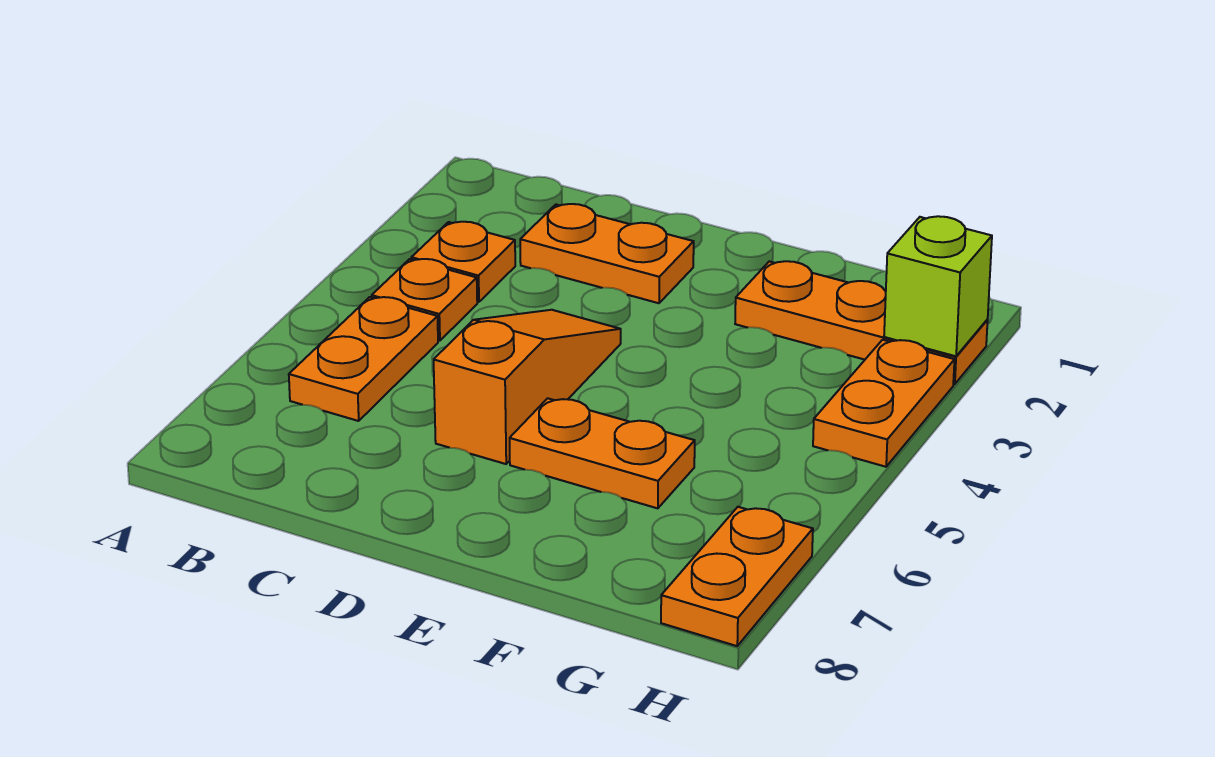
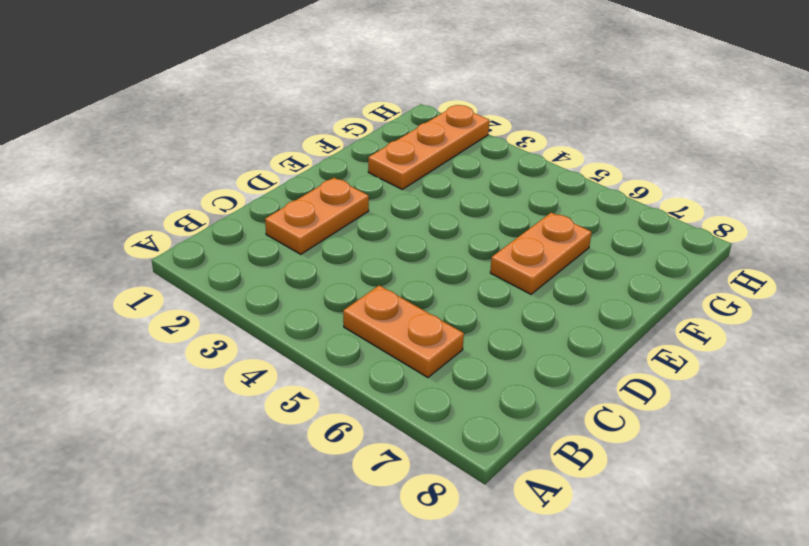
none -> orange 1x1 plate [411,222,515,302]
none -> orange 1x1 plate [372,259,477,341]

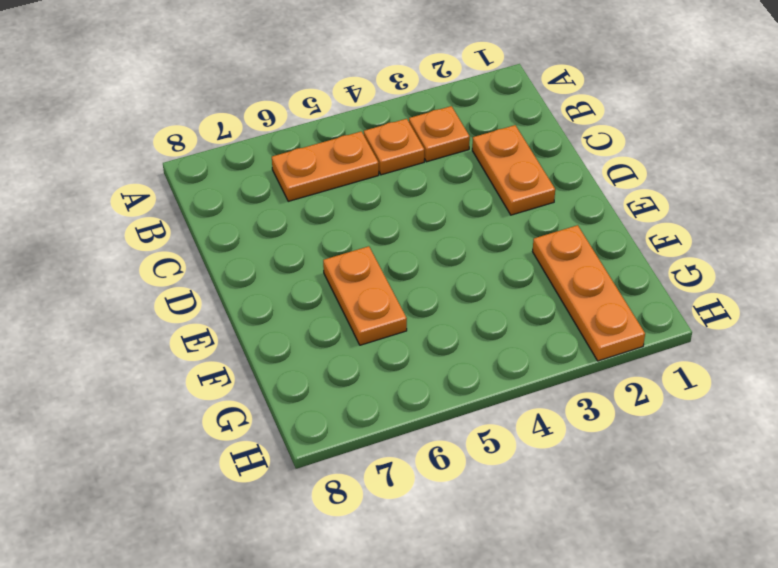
none -> orange 1x3 slope [434,310,621,464]
none -> orange 1x2 plate [813,340,954,467]

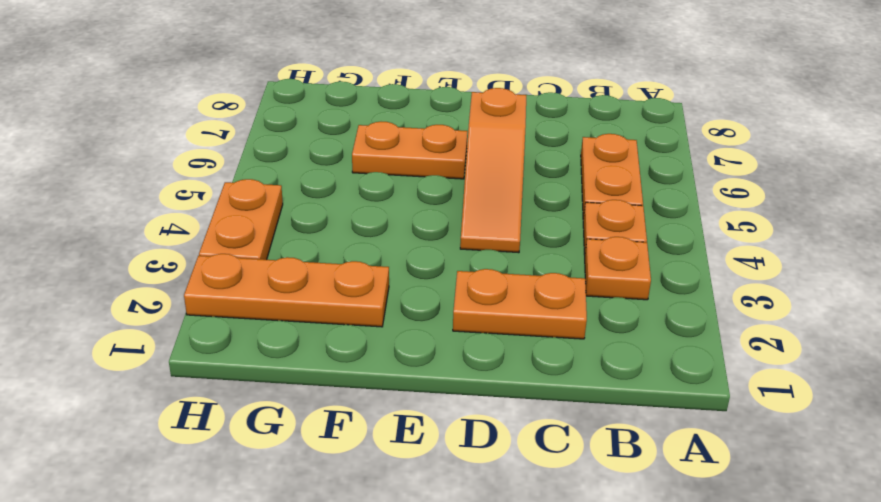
none -> orange 1x2 plate [661,507,813,646]
none -> lime 1x1 brick [884,216,992,356]

